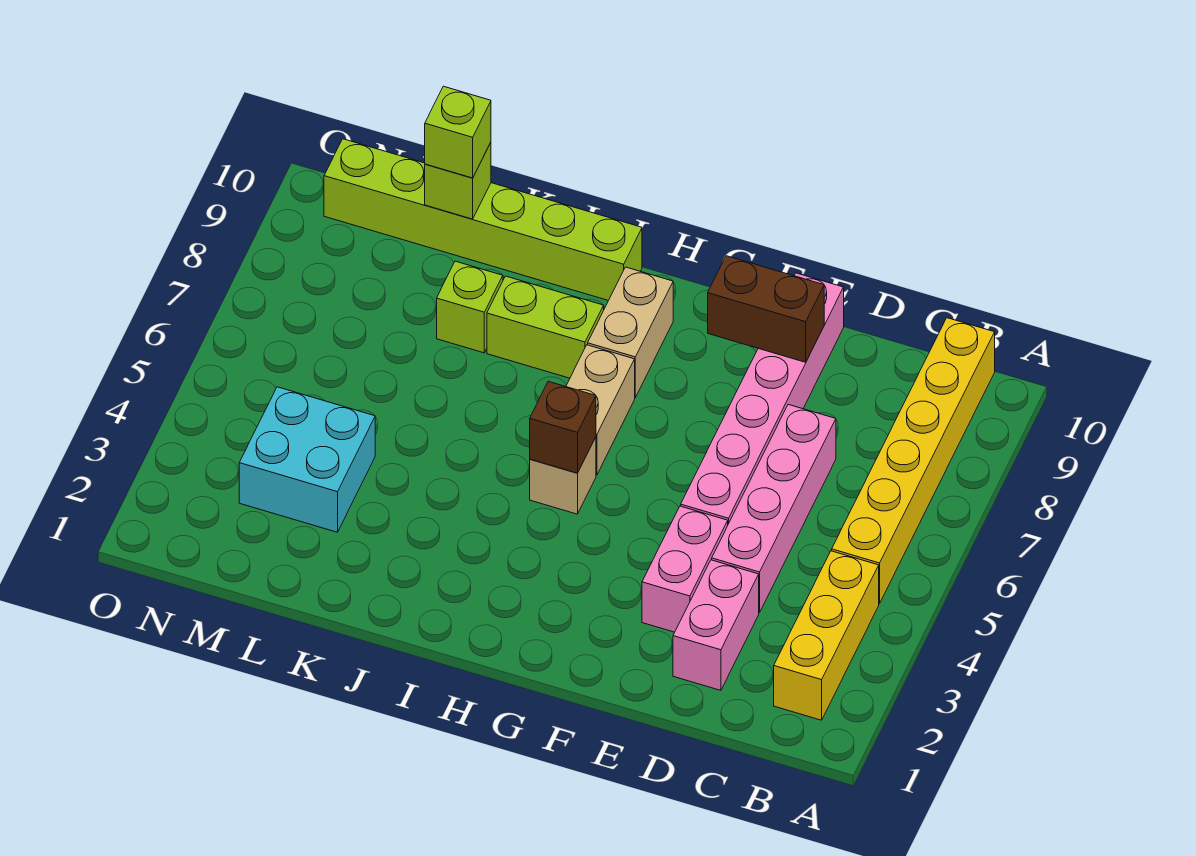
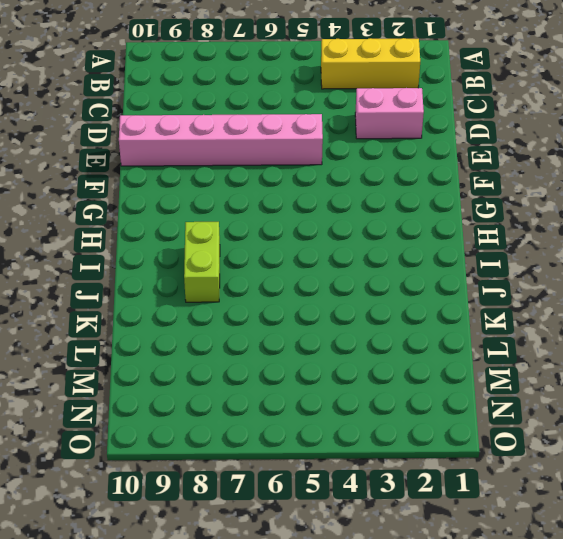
none -> yellow 1x6 brick [832,318,995,604]
none -> pink 1x4 brick [712,405,836,613]
none -> pink 1x2 brick [642,506,728,632]

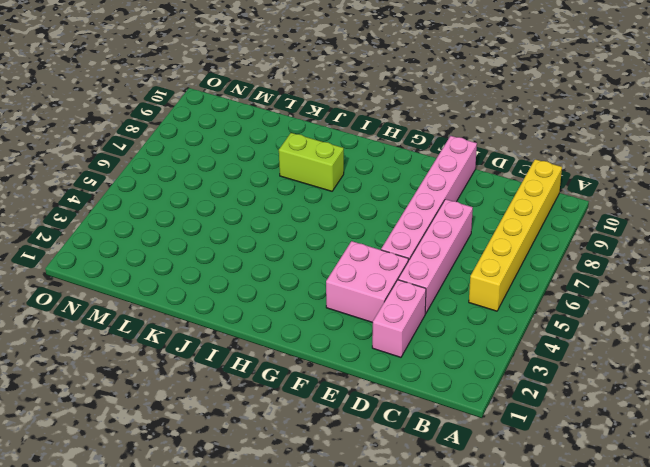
pink 2x2 brick [326,241,408,323] -> pink 1x2 brick [642,506,728,632]
none -> yellow 1x3 brick [774,551,879,720]
none -> tan 1x1 brick [530,437,596,514]
none -> tan 1x2 brick [566,345,635,475]

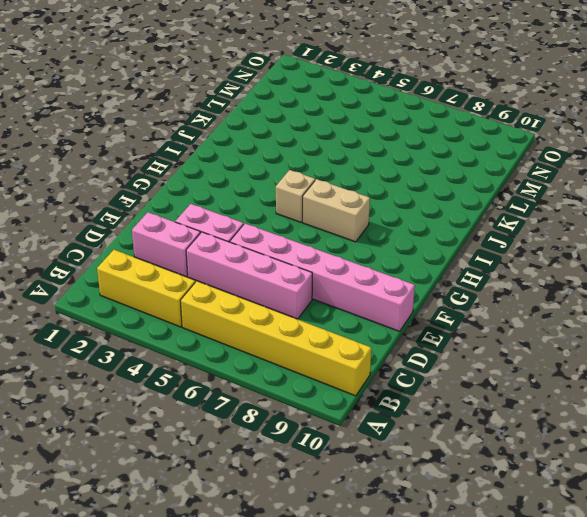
none -> tan 1x2 brick [588,267,673,397]
none -> lime 1x2 brick [487,276,604,378]
none -> lime 1x6 brick [324,139,642,301]

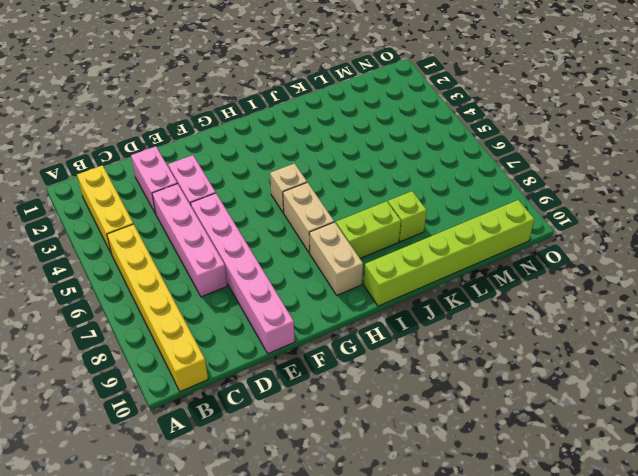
none -> cyan 2x2 brick [239,387,375,532]
none -> brown 1x2 brick [708,256,824,362]
none -> brown 1x1 brick [530,381,596,473]

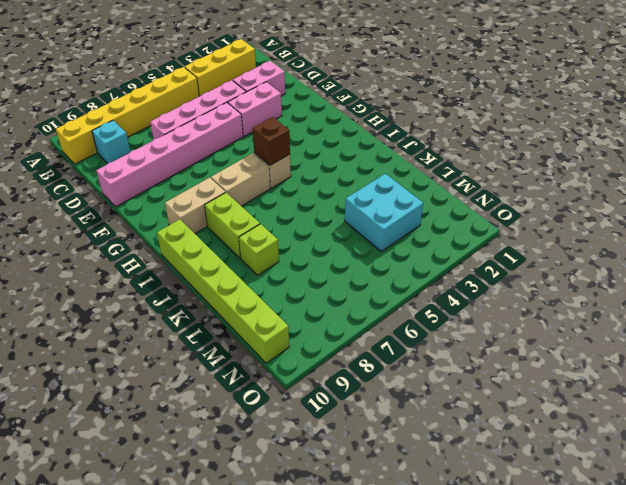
cyan 1x1 brick [92,121,131,163] -> none
none -> brown 1x2 brick [708,256,824,362]
none -> lime 1x1 brick [425,142,491,219]
none -> lime 1x1 brick [425,86,491,178]

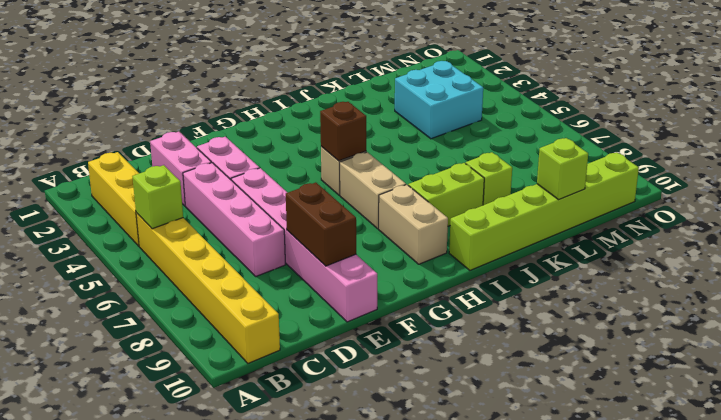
lime 1x1 brick [132,165,183,229] -> lime 1x1 brick moved to [425,86,491,178]
brown 1x2 brick [286,182,356,266] -> brown 1x2 brick turned to [708,256,824,362]

